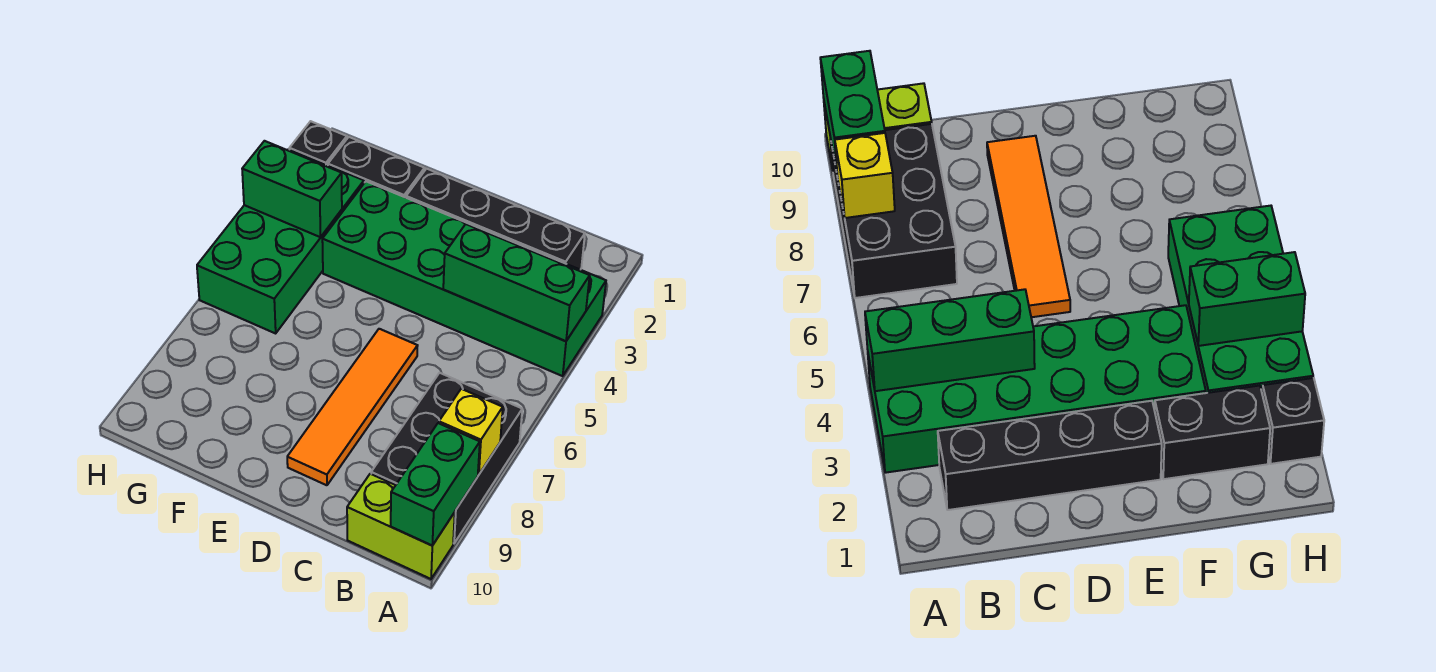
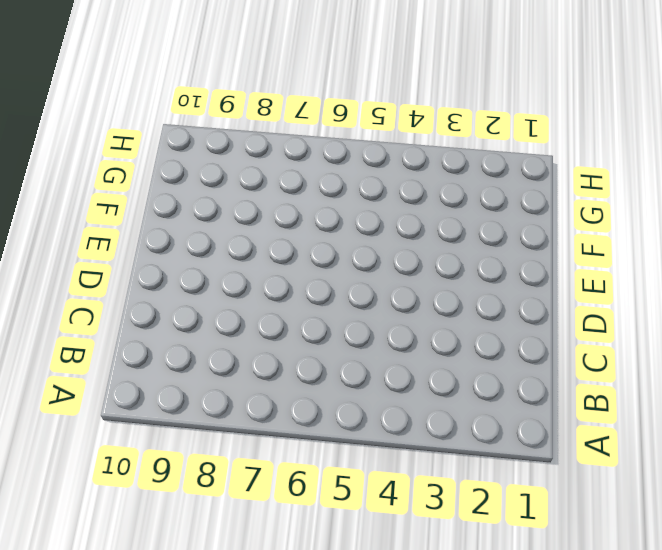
none -> green 2x6 brick [322,181,606,376]
none -> black 2x3 brick [371,373,522,543]
none -> lime 1x2 brick [347,474,455,579]

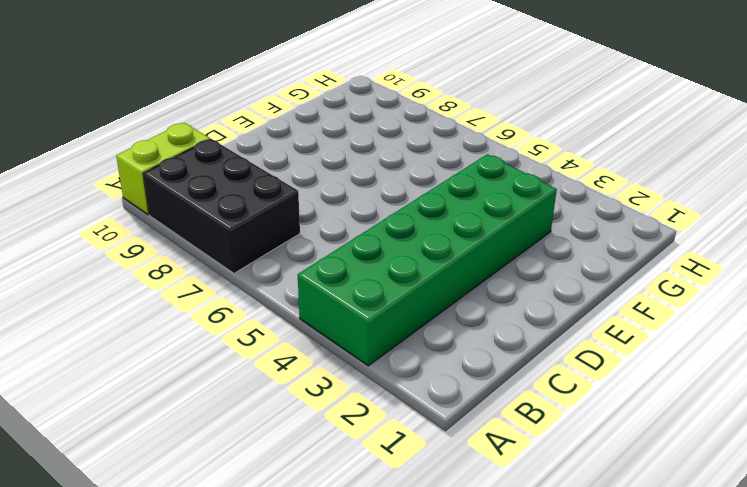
none -> black 1x4 brick [406,169,585,270]
none -> orange 1x4 tile [287,329,418,485]
none -> black 1x2 brick [328,137,425,198]

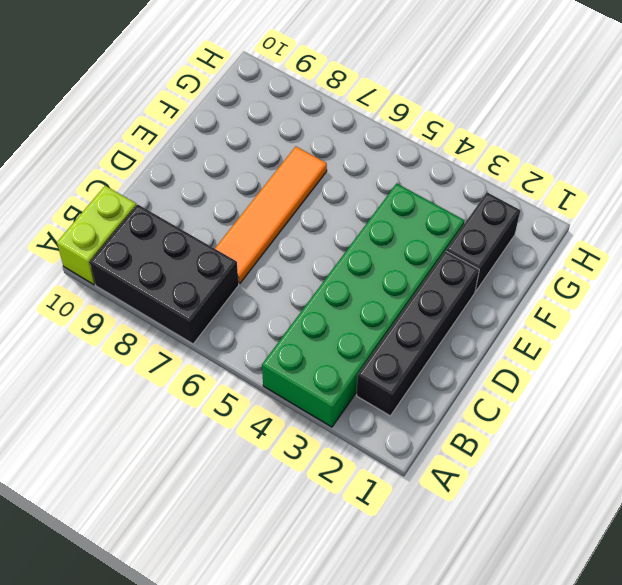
orange 1x4 tile [215,147,327,284] -> orange 1x4 tile turned to [287,329,418,485]
none -> green 2x4 brick [197,149,364,333]
none -> black 1x1 brick [289,121,347,165]
none -> green 1x3 brick [443,224,590,341]

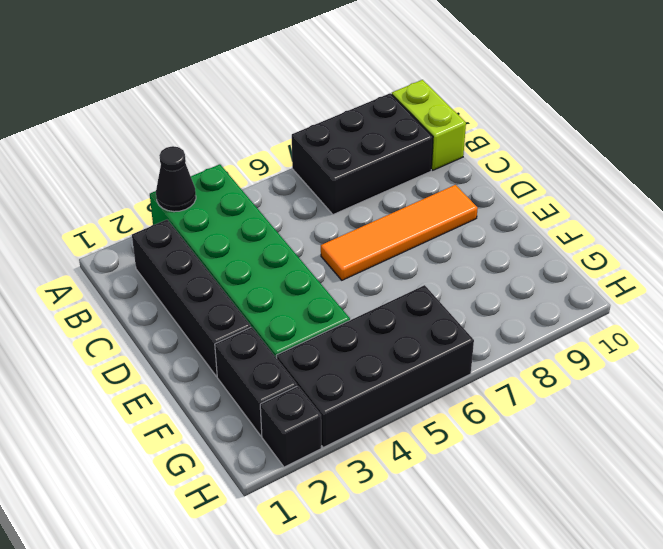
black 1x1 cone [156,146,196,212] -> none
black 2x4 brick [276,285,474,447] -> green 2x4 brick [197,149,364,333]
none -> green 1x3 brick [443,224,590,341]
none -> yellow 1x1 brick [439,389,503,475]
none -> green 1x2 brick [391,423,480,545]

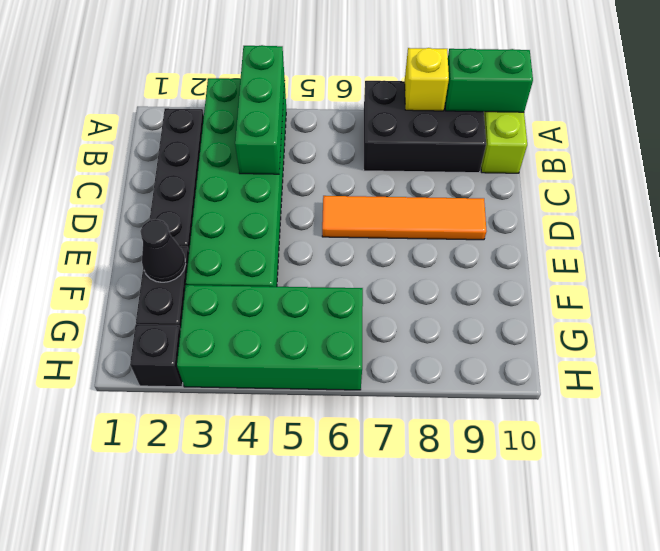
black 1x1 cone [140,219,186,282] -> none
none -> green 1x2 brick [242,141,342,237]

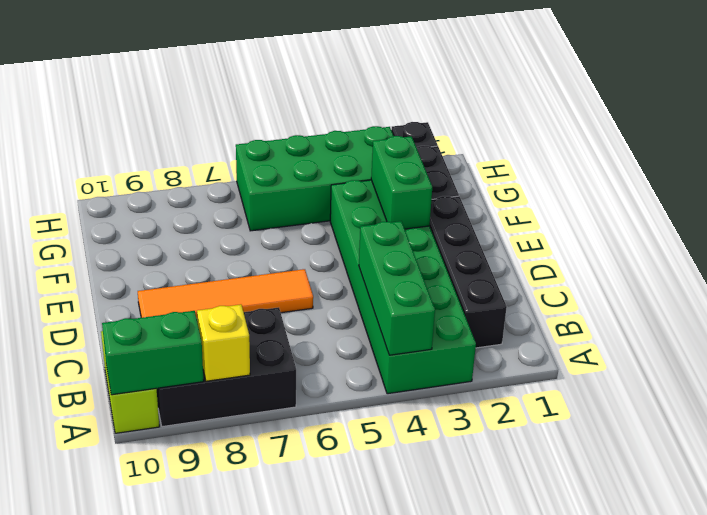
green 1x2 brick [371,136,432,229] -> green 1x2 brick moved to [242,141,342,237]

